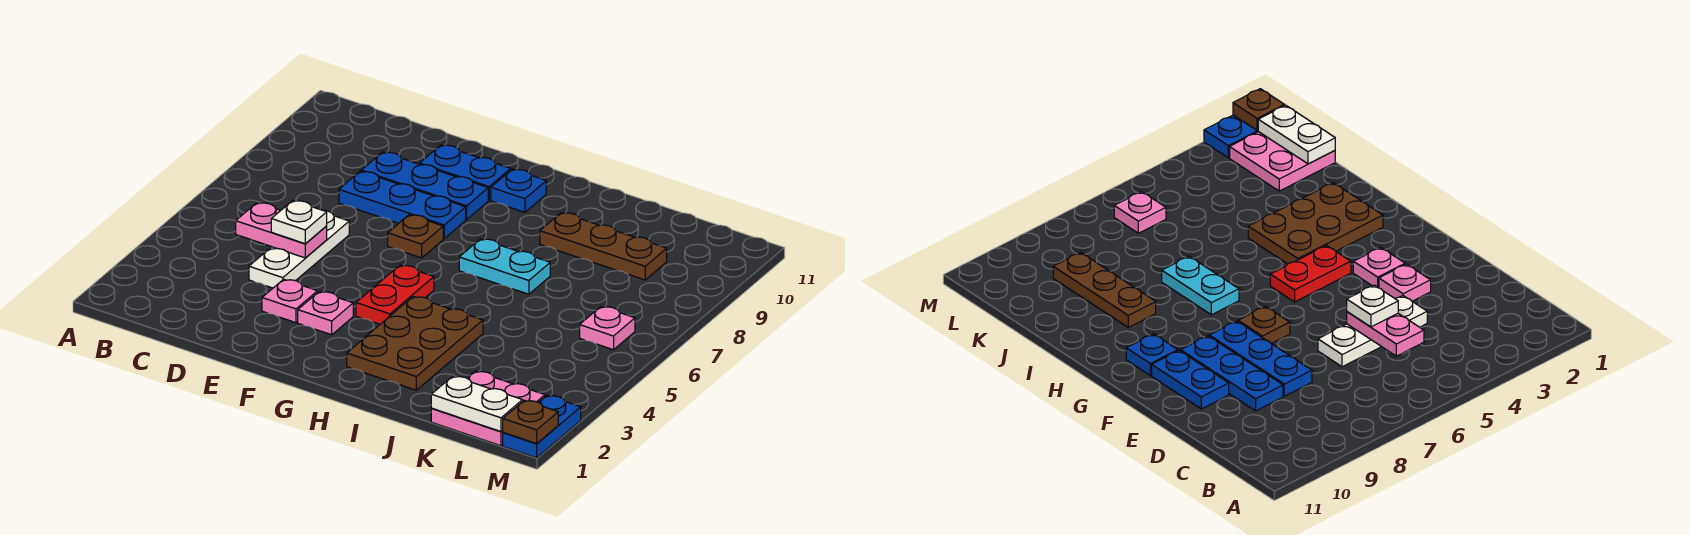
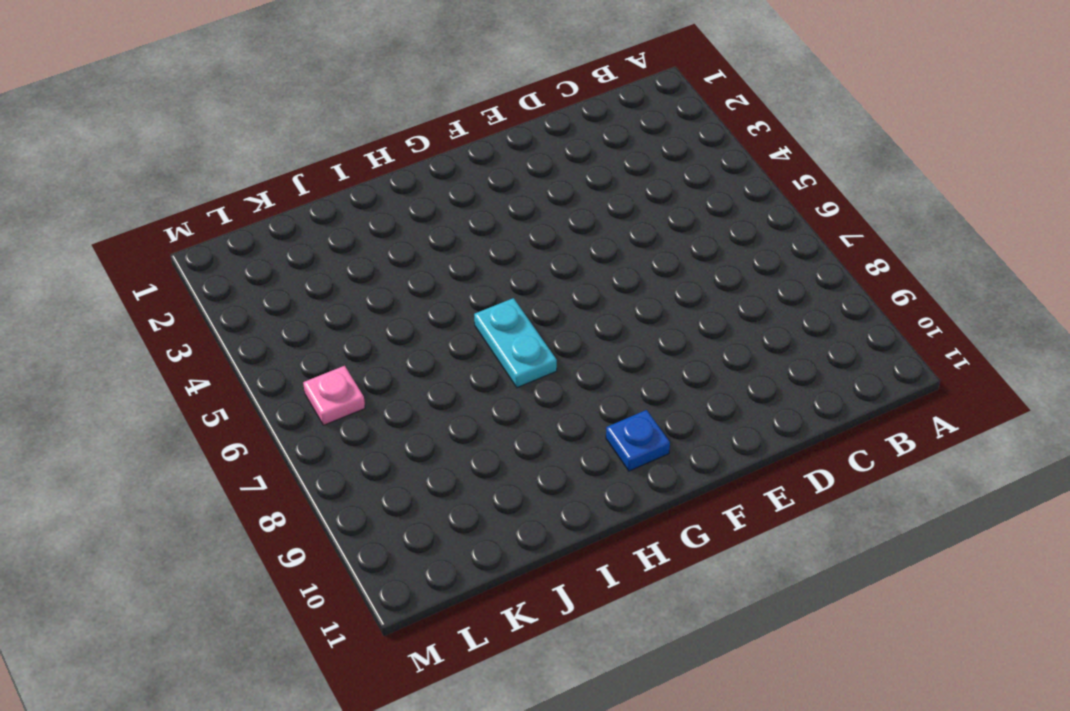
cyan 1x2 plate [474,298,557,388] -> cyan 1x2 plate turned to [459,239,550,294]
none -> white 1x3 plate [249,210,349,288]
none -> blue 1x3 plate [339,171,466,239]
none -> blue 1x3 plate [361,152,488,219]

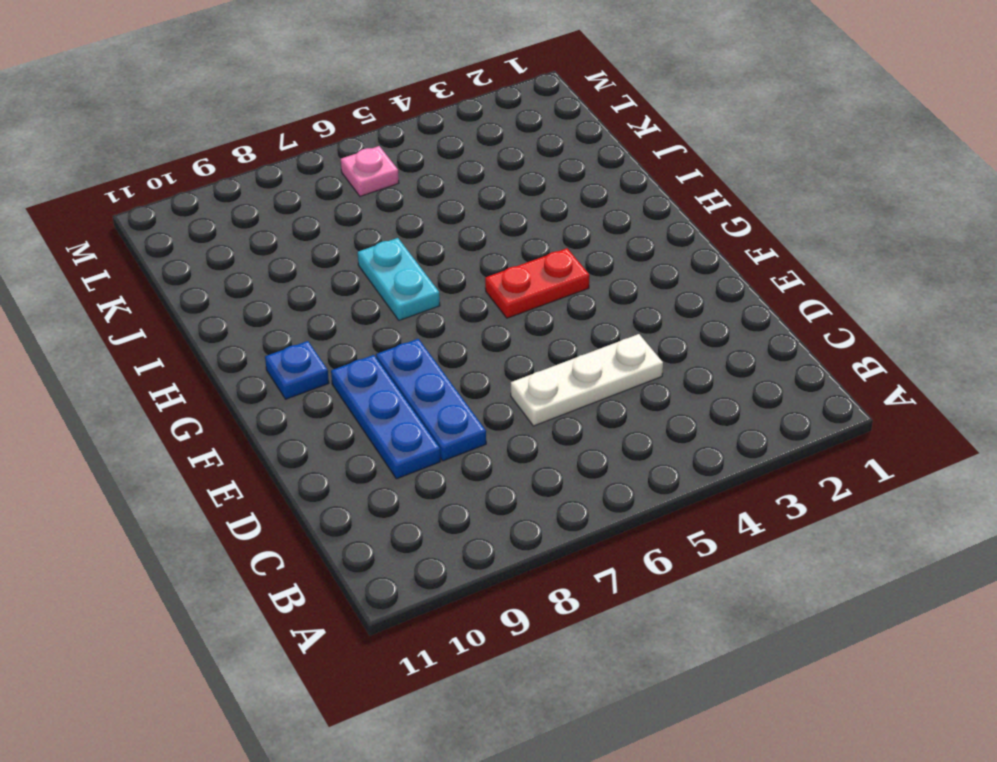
none -> pink 1x1 plate [262,279,318,323]
none -> blue 1x2 plate [420,145,511,200]
none -> pink 1x1 plate [298,291,353,335]

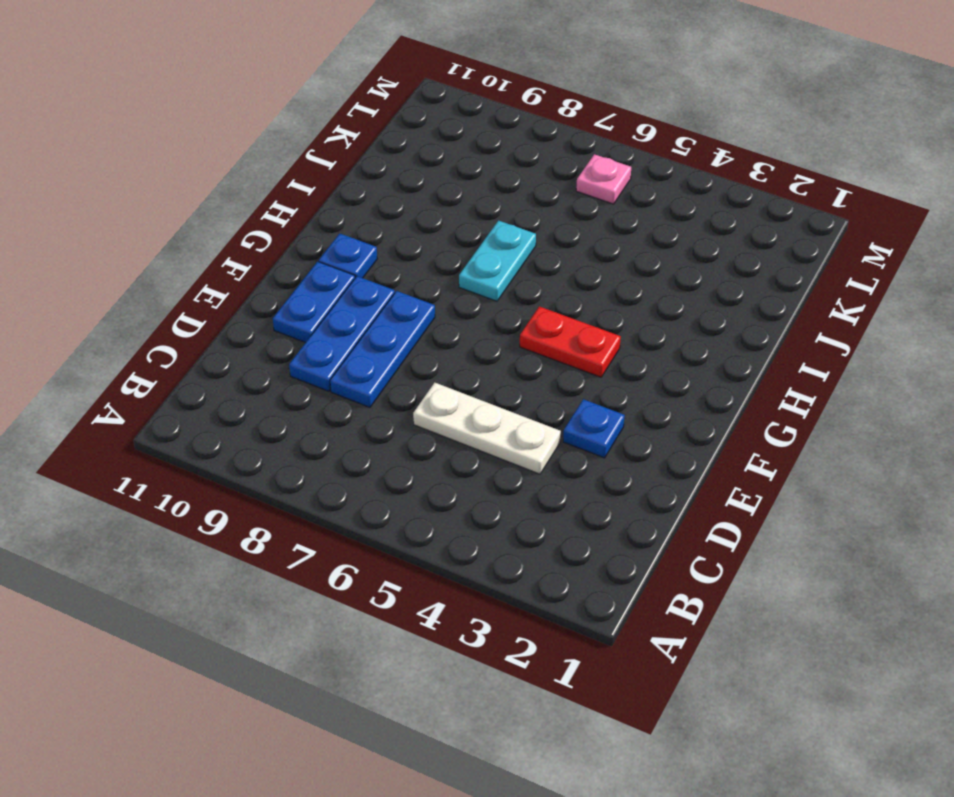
blue 1x1 plate [563,399,625,458] -> pink 1x1 plate [262,279,318,323]
none -> pink 1x1 plate [298,291,353,335]
none -> brown 1x1 plate [388,215,443,258]
none -> brown 2x3 plate [347,296,483,390]

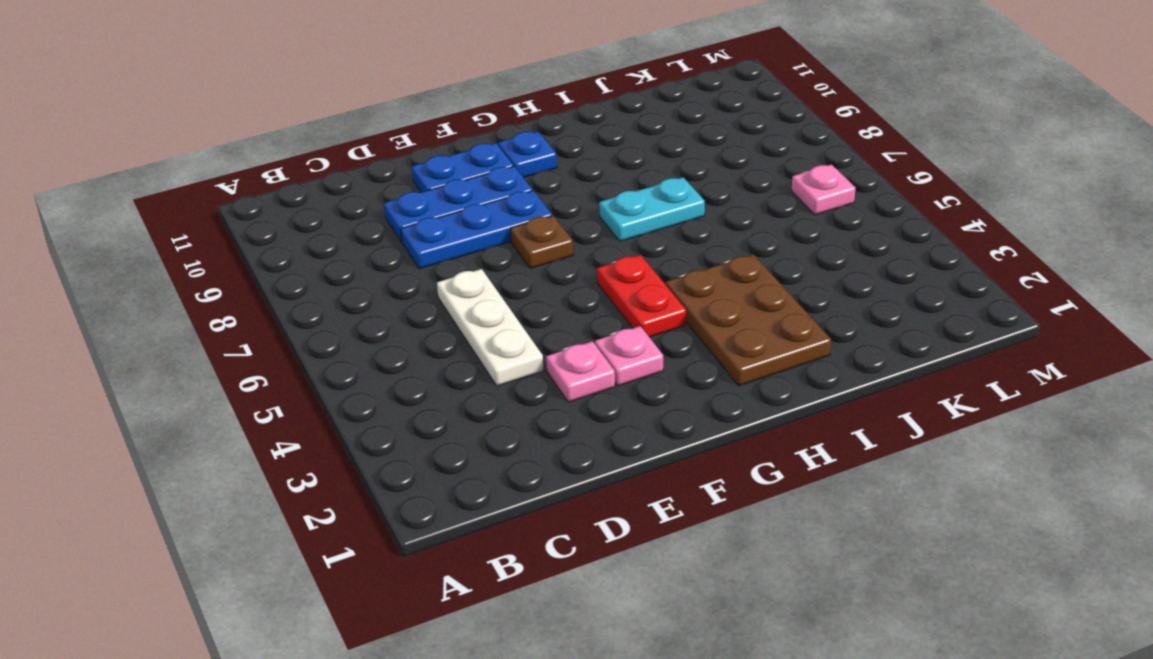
none -> brown 1x3 plate [540,213,667,280]
none -> pink 2x2 plate [431,371,545,446]
none -> blue 1x2 plate [503,395,581,458]

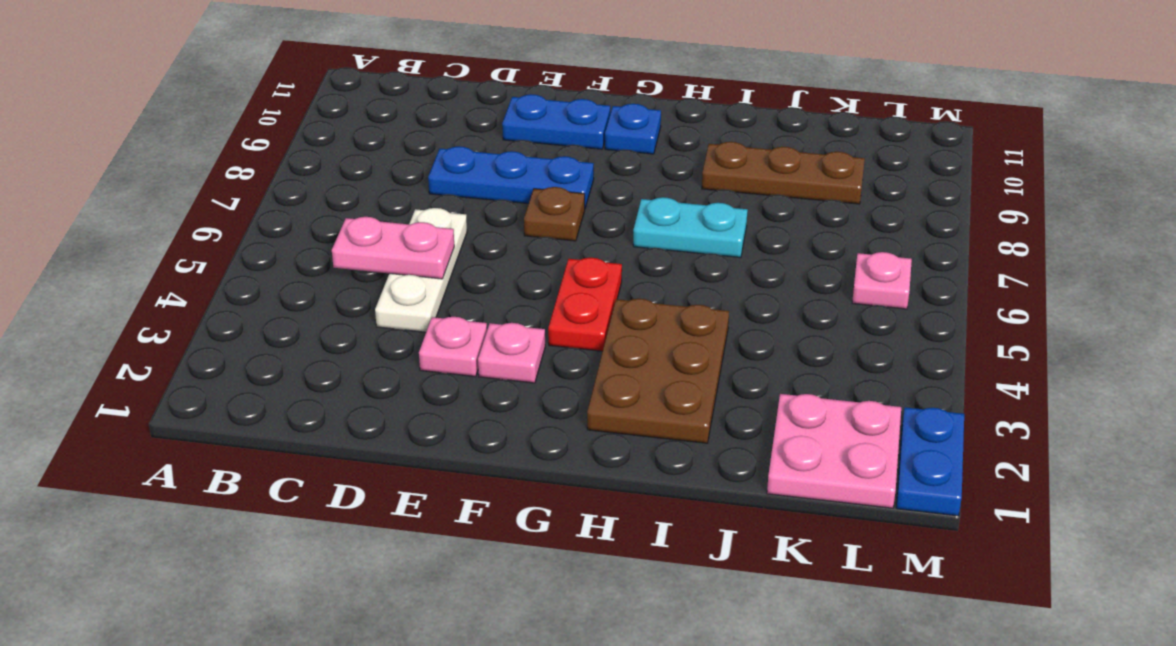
none -> blue 1x3 plate [361,152,488,219]
none -> white 1x2 plate [431,376,523,432]
none -> brown 1x1 plate [503,400,558,444]

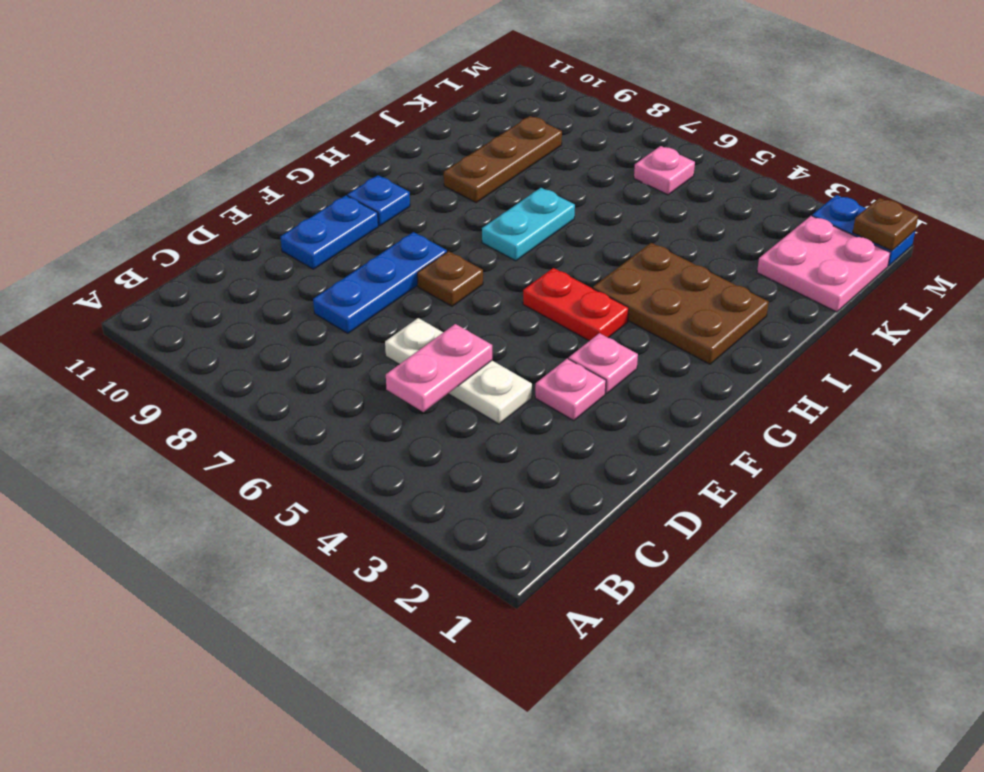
none -> blue 1x3 plate [361,152,488,219]
none -> white 1x2 plate [431,376,523,432]
none -> white 1x1 plate [271,200,327,244]

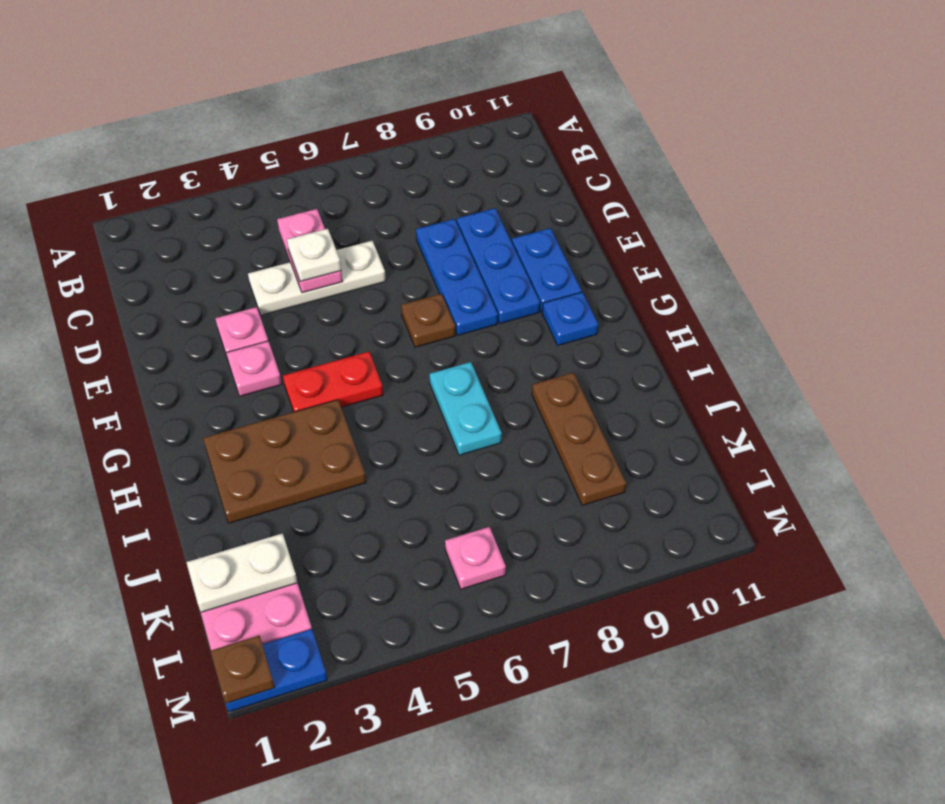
white 1x2 plate [186,533,297,612] -> white 1x2 plate turned to [431,376,523,432]

